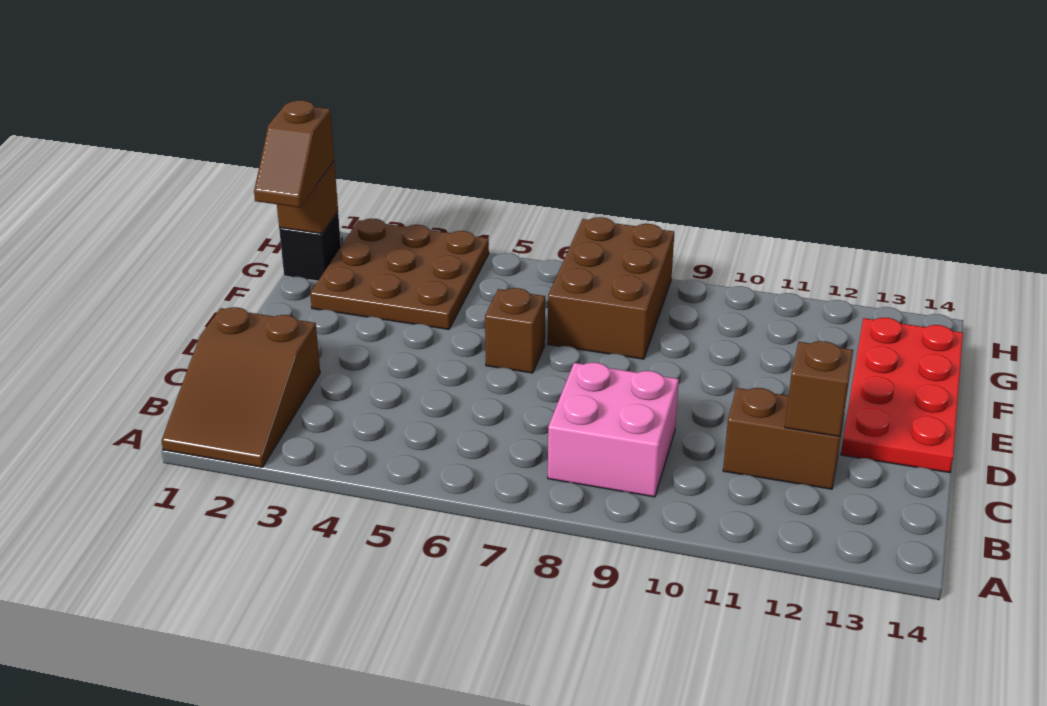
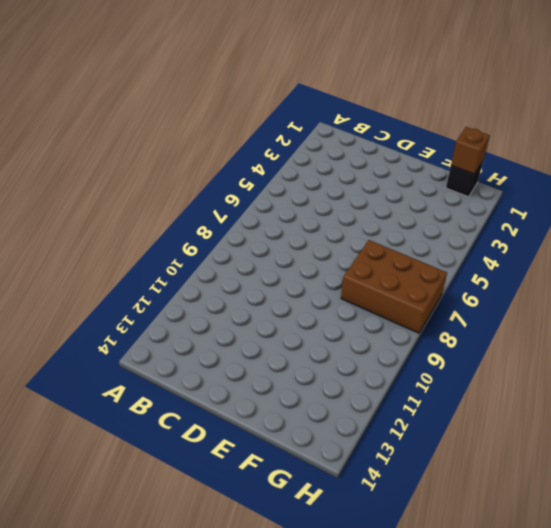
none -> brown 2x3 slope [161,307,320,467]
none -> pink 2x2 brick [548,363,679,497]

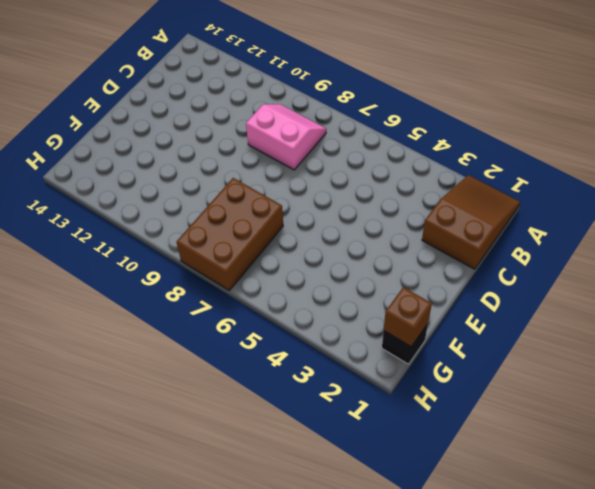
pink 2x2 slope [246,104,326,170] -> pink 2x2 brick [548,363,679,497]
none -> brown 1x2 brick [723,388,844,489]
none -> red 2x4 plate [841,318,963,473]

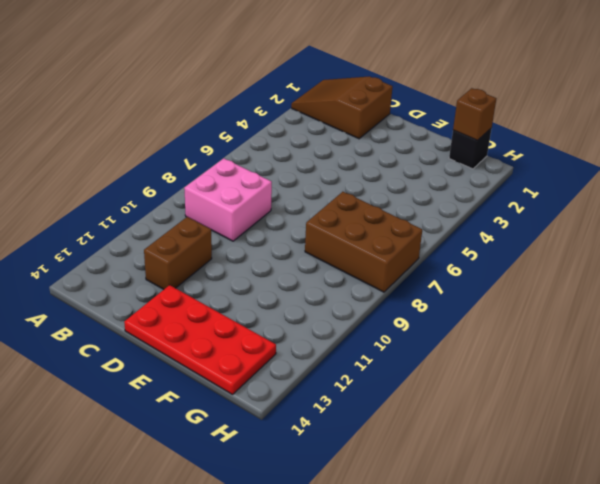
none -> brown 1x1 brick [485,288,545,373]
none -> brown 3x3 plate [310,219,489,329]

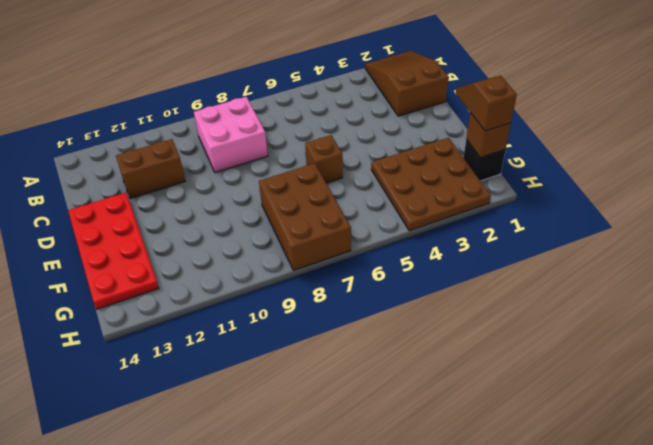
none -> brown 1x1 brick [785,341,853,436]

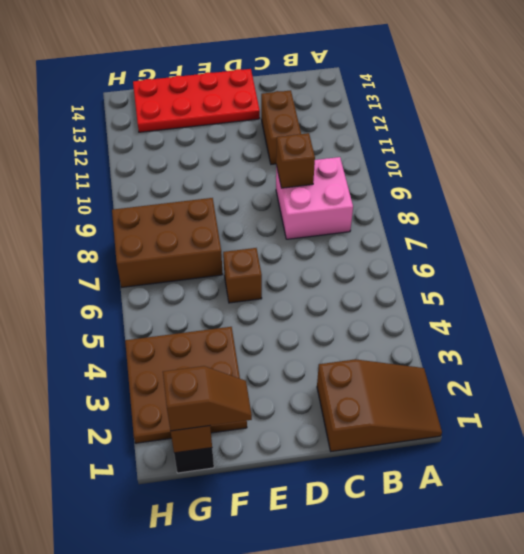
brown 1x1 brick [276,133,315,188] -> brown 1x1 brick moved to [785,341,853,436]

